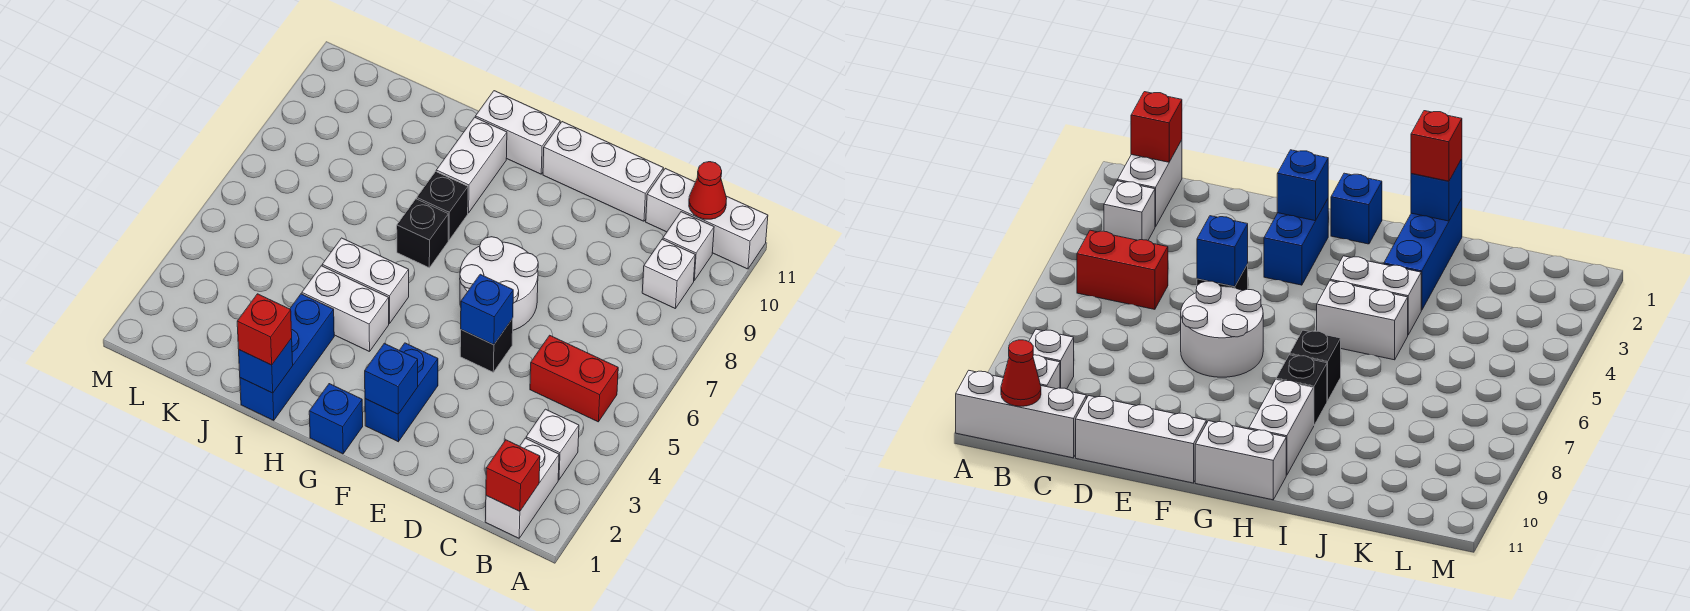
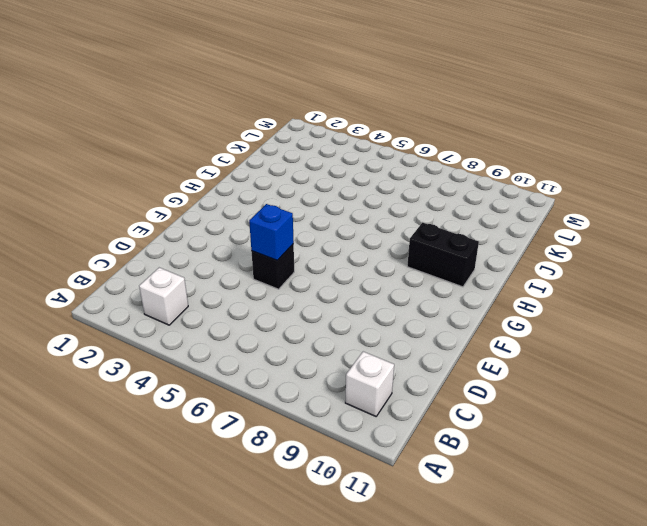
black 1x2 brick [407,223,479,287] -> white 1x2 brick [436,117,507,213]
none -> white 1x3 brick [646,168,768,269]
none -> white 1x2 brick [485,438,559,538]
none -> red 1x2 brick [530,335,618,422]

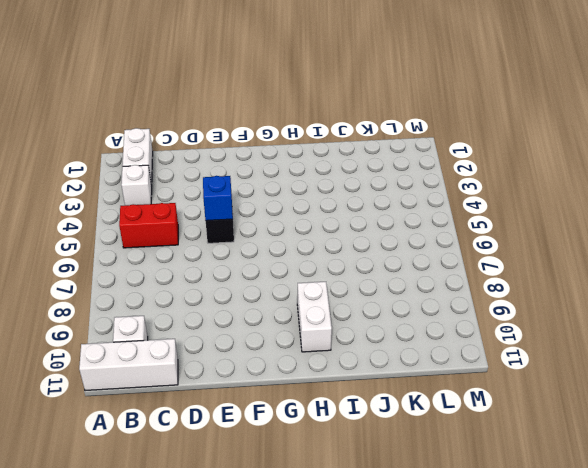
none -> white 1x1 brick [642,239,695,309]
none -> white 1x3 brick [543,122,663,221]
none -> white 2x2 round brick [460,237,538,330]

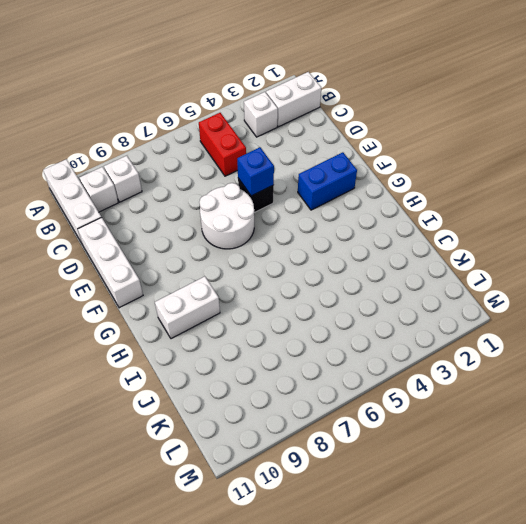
none -> blue 1x1 brick [309,384,363,454]
none -> white 1x2 brick [475,91,560,174]
none -> white 1x2 brick [302,266,389,352]

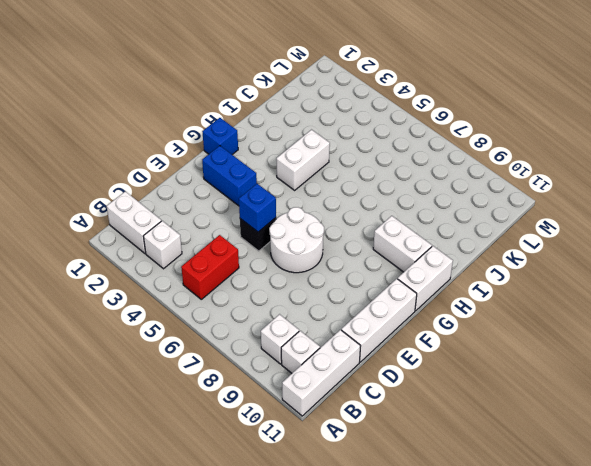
none -> white 1x2 brick [322,238,409,323]
none -> black 1x1 brick [397,199,448,268]
none -> black 1x1 brick [417,172,468,240]

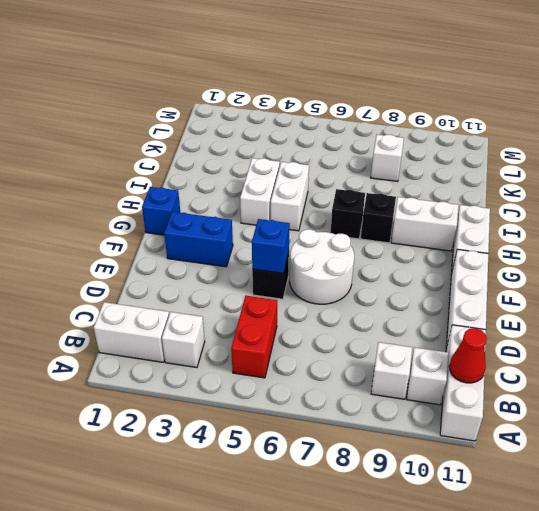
white 1x1 brick [371,135,404,181] -> none
none -> blue 1x3 brick [240,294,334,421]
none -> red 1x1 brick [486,440,540,511]
none -> blue 1x1 brick [365,343,418,414]

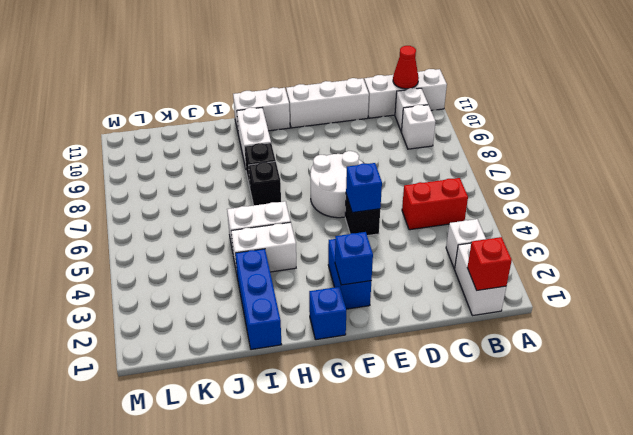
none -> blue 1x1 brick [239,338,293,393]
none -> red 1x1 brick [237,294,292,365]

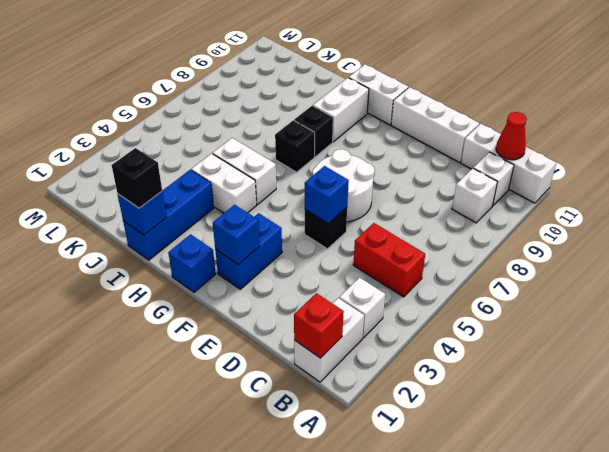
black 1x1 brick [112,148,162,208] -> red 1x1 brick [237,294,292,365]

